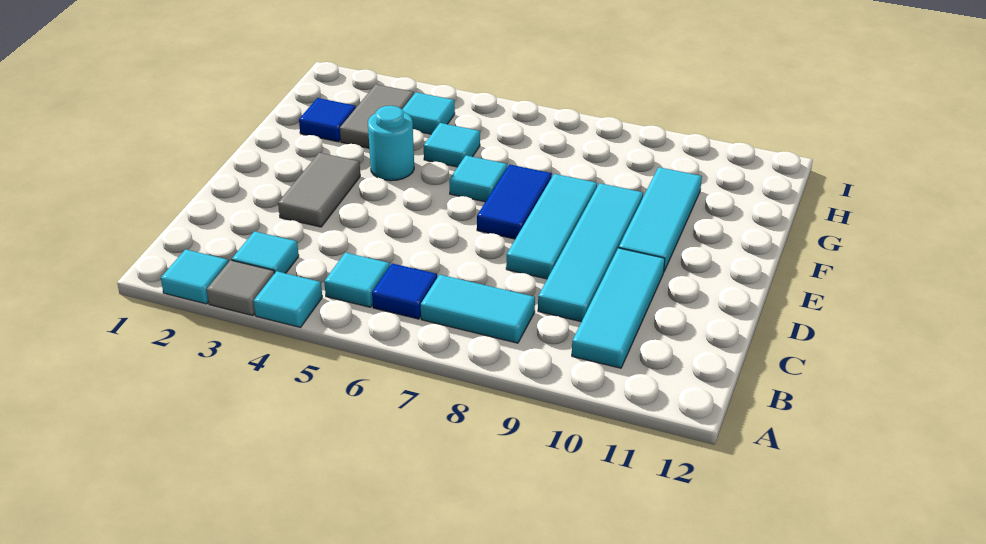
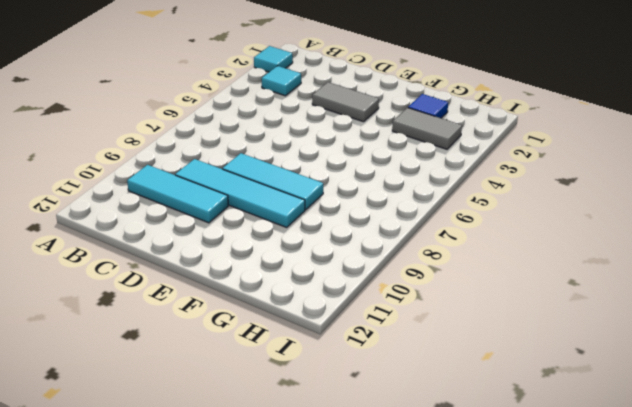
none -> grey 1x1 tile [207,260,275,316]
none -> cyan 1x1 tile [254,271,322,327]
none -> cyan 1x1 tile [324,253,390,307]

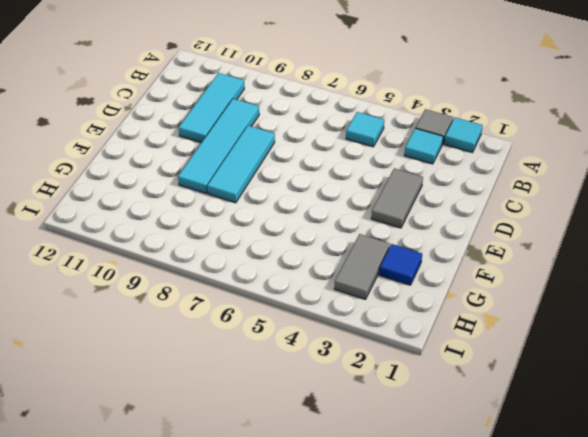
none -> cyan 1x1 tile [254,271,322,327]
none -> blue 1x1 tile [372,263,437,319]
none -> cyan 1x2 tile [421,275,535,343]

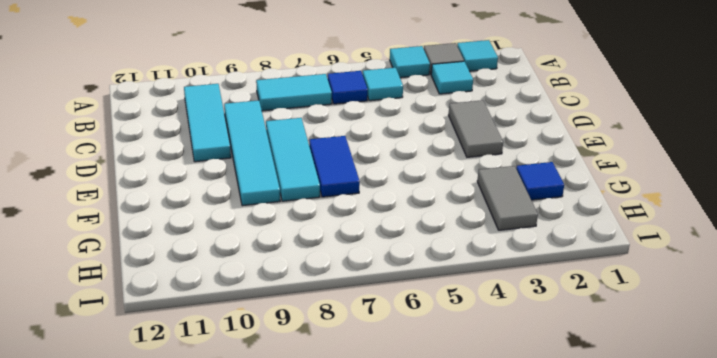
none -> cyan 1x3 tile [619,167,702,271]
none -> cyan 1x1 round brick [368,106,414,181]
none -> cyan 1x1 tile [449,155,507,202]

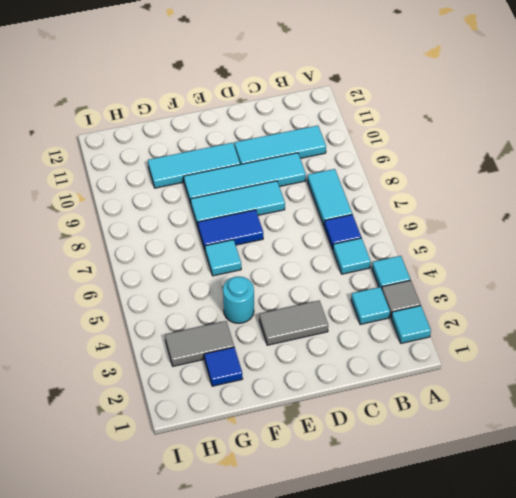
none -> cyan 1x1 tile [424,123,480,167]
none -> cyan 1x1 tile [402,92,455,134]

